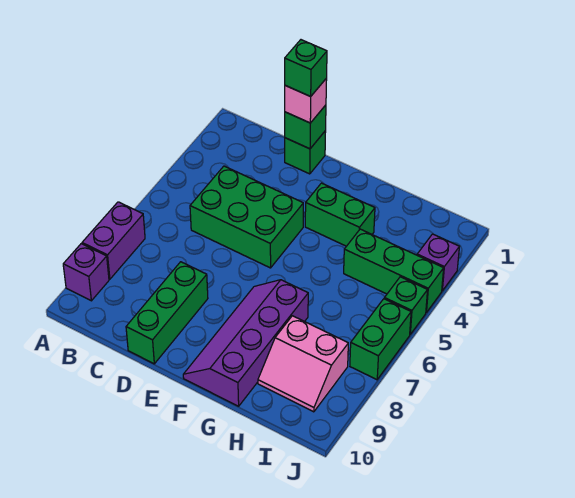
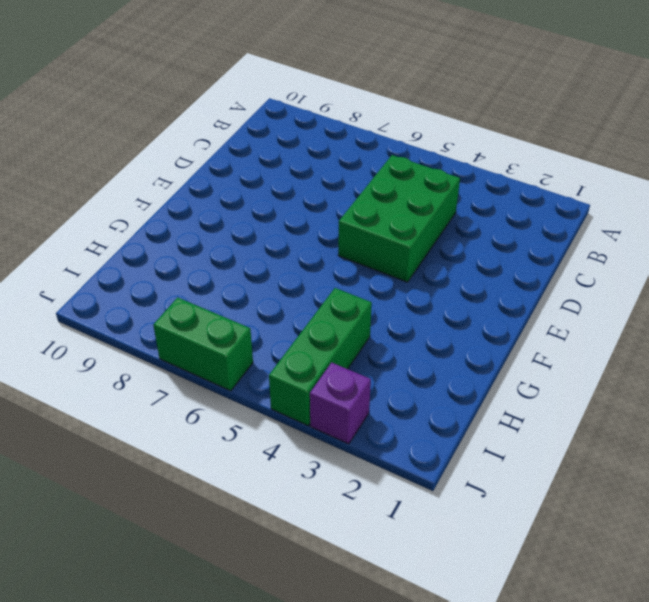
none -> purple 1x2 brick [82,202,145,279]
none -> purple 1x1 brick [63,244,109,301]
none -> green 1x1 brick [285,131,326,174]

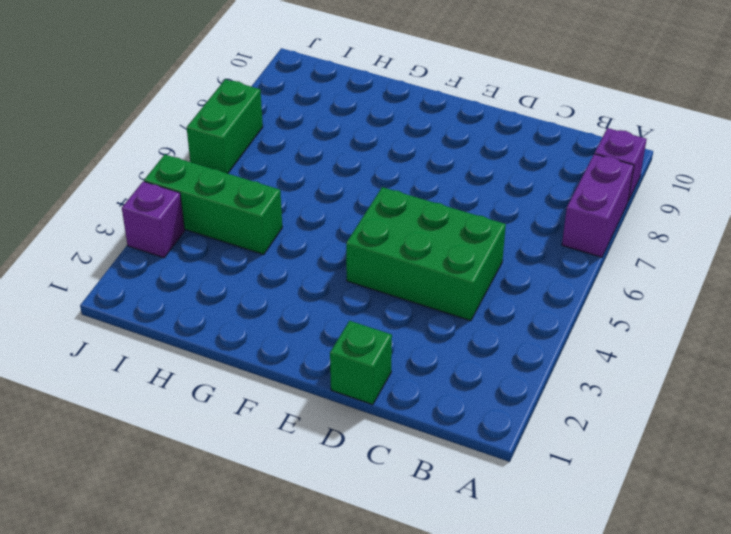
none -> green 1x3 brick [126,262,208,364]
none -> green 1x2 brick [305,183,375,246]
none -> purple 2x4 slope [183,280,308,406]

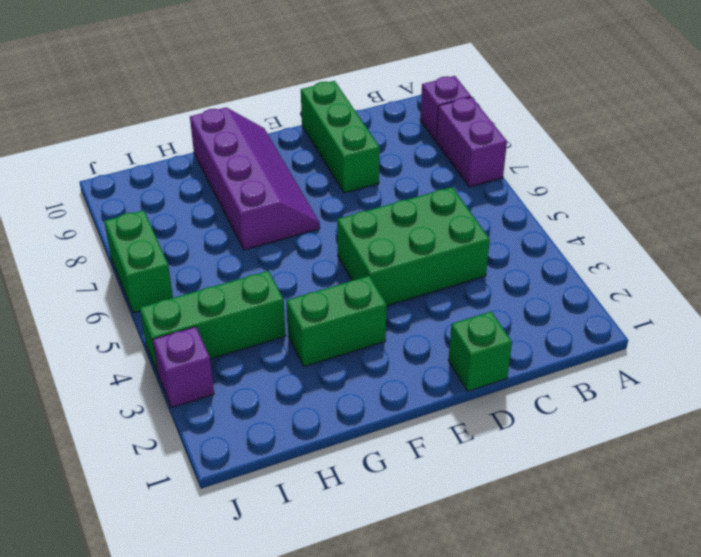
none -> pink 2x2 slope [258,316,348,412]
none -> green 1x1 brick [384,277,428,334]
none -> green 1x1 brick [285,105,326,149]

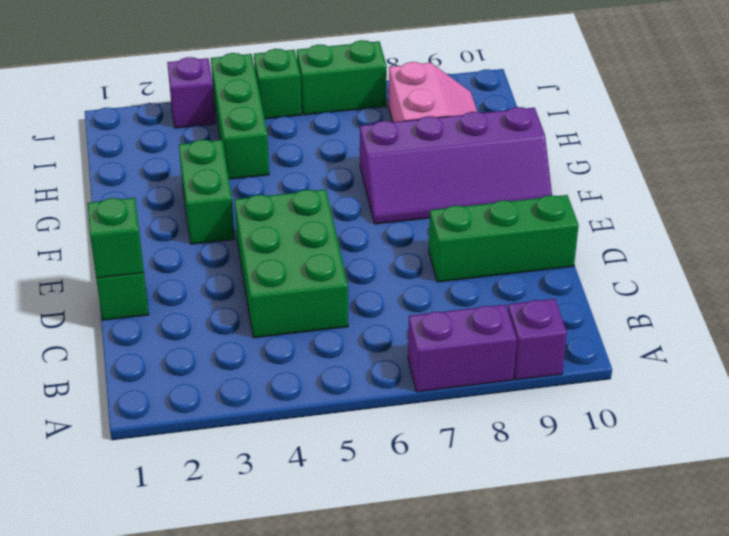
none -> pink 1x1 brick [285,78,327,123]
none -> green 1x1 brick [285,40,327,96]

